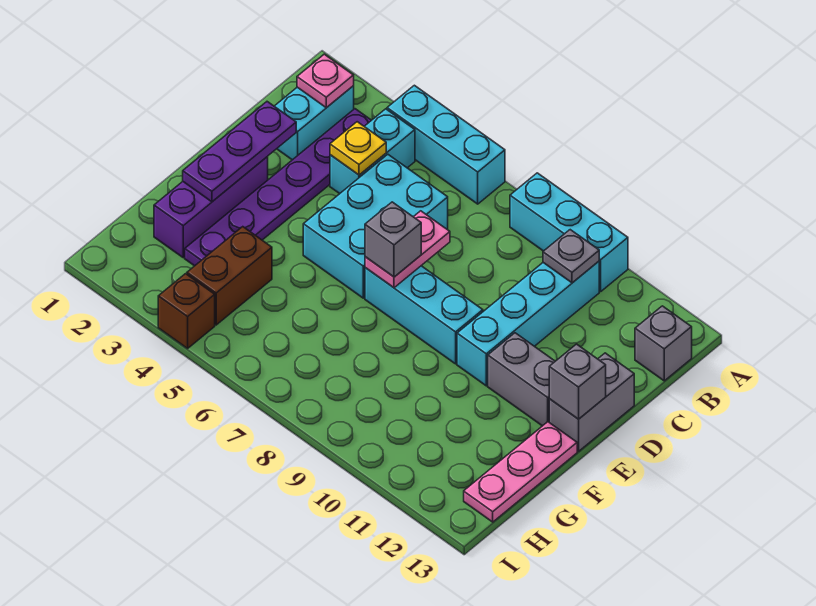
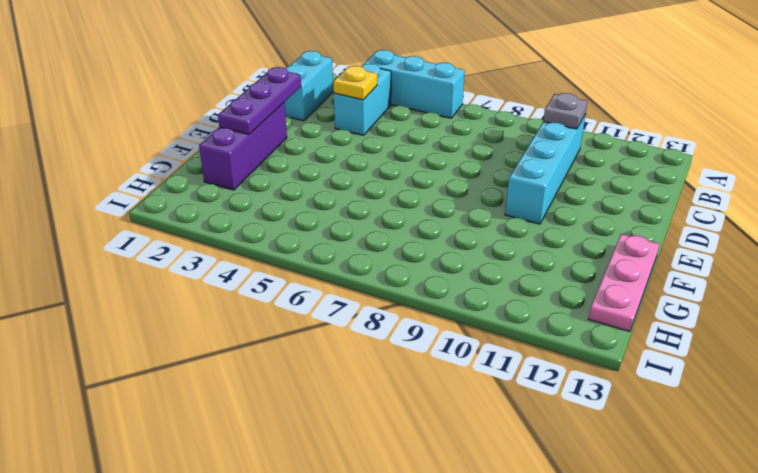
none -> cyan 1x3 brick [510,173,628,292]
none -> purple 1x6 plate [185,109,371,266]
none -> grey 1x1 brick [635,306,692,381]

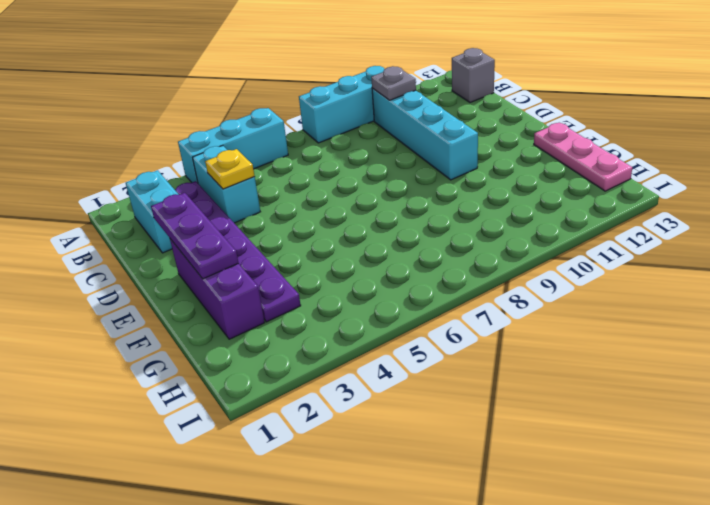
none -> cyan 2x3 brick [303,154,448,298]
none -> grey 1x2 brick [549,353,634,451]
none -> cyan 1x3 brick [365,266,483,364]

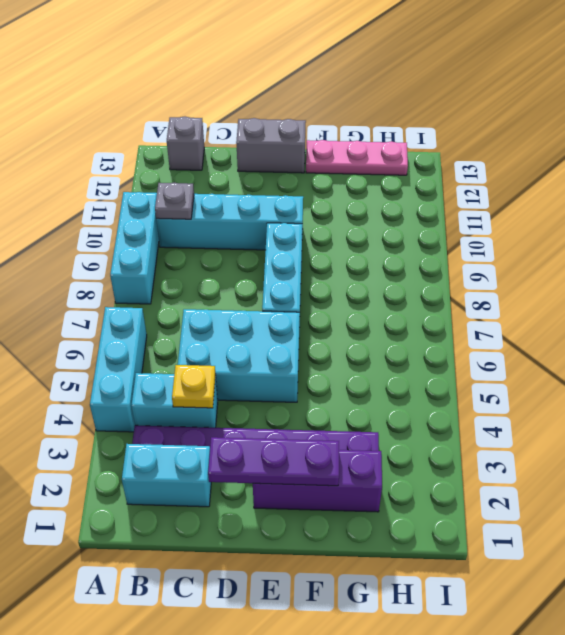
none -> grey 1x2 brick [488,333,555,426]
none -> brown 1x2 brick [187,227,272,325]
none -> brown 1x1 brick [158,274,215,348]

